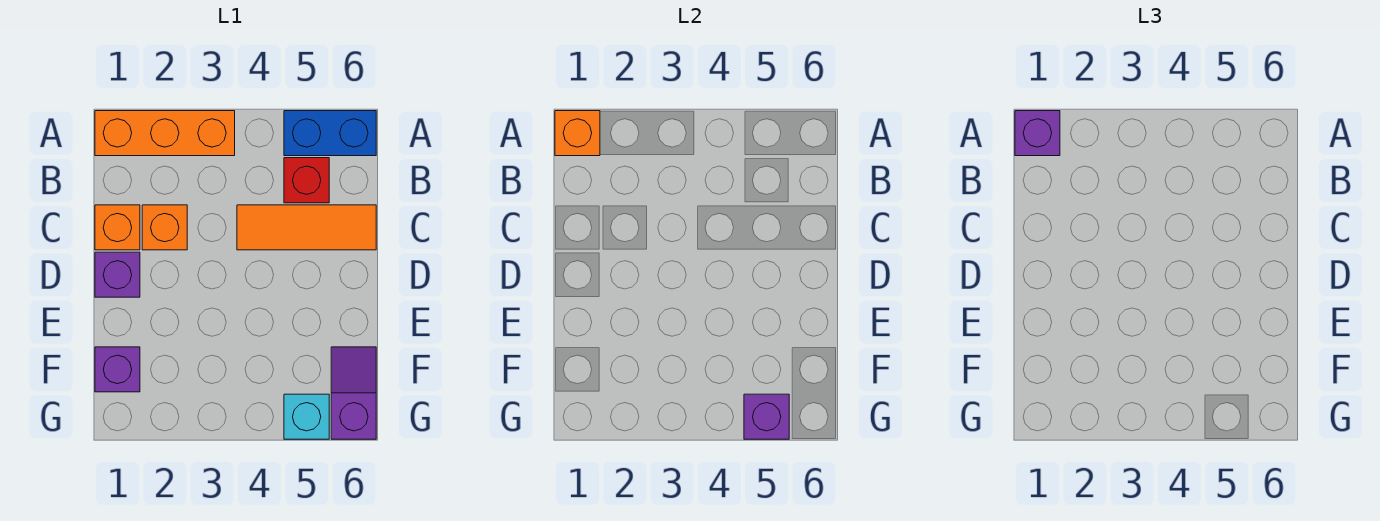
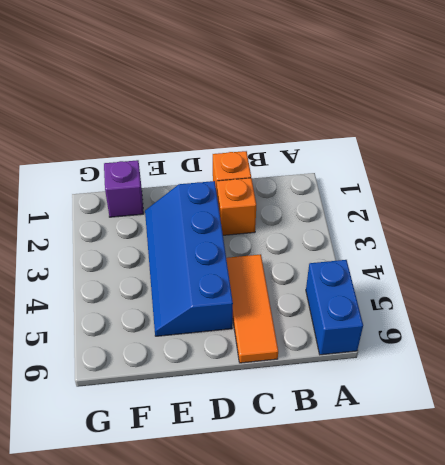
blue 2x4 slope [145,181,233,336] -> none
none -> orange 1x3 brick [95,111,235,156]
none -> red 1x1 brick [284,158,329,203]
none -> purple 1x1 brick [95,252,140,297]

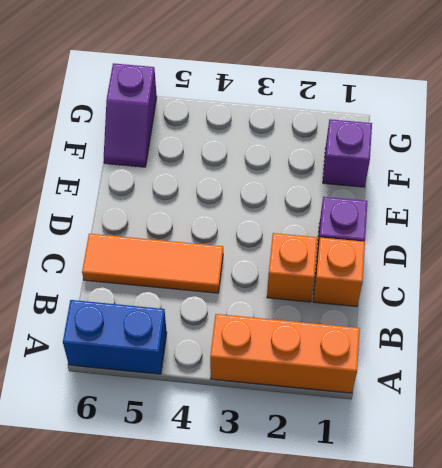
none -> red 1x1 brick [284,158,329,203]
none -> cyan 1x1 brick [284,394,329,439]
none -> orange 1x1 brick [555,111,600,156]

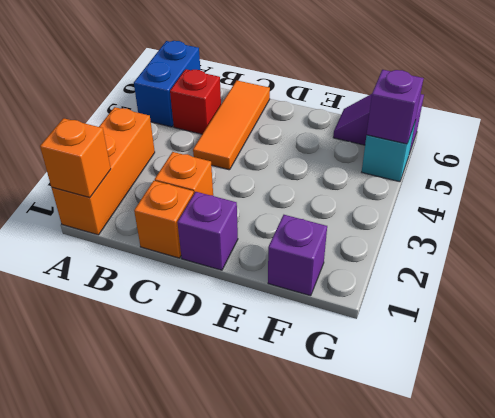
none -> purple 1x1 brick [1015,111,1060,156]

